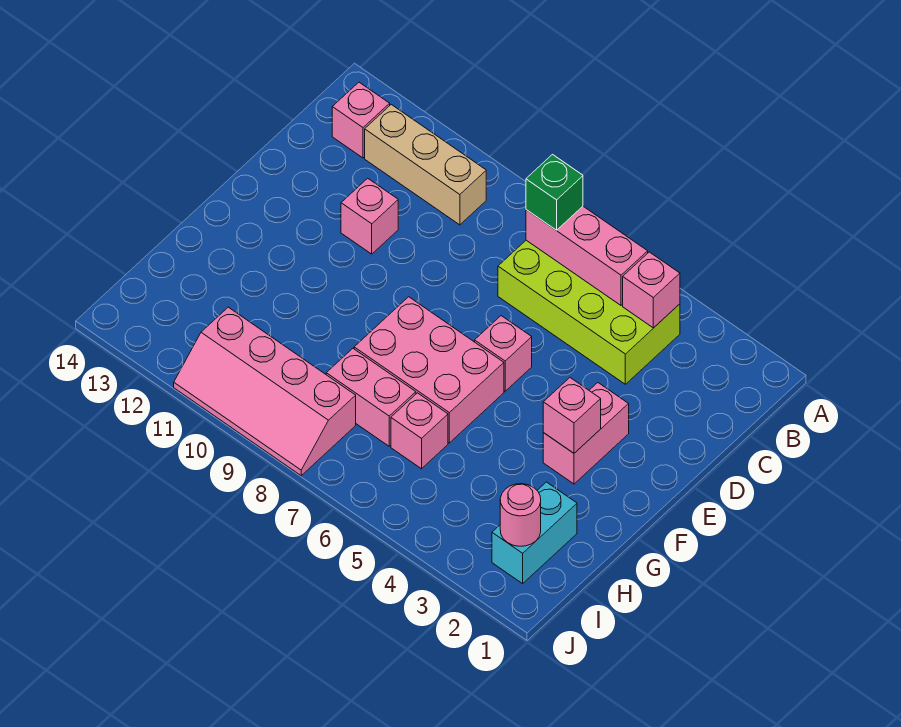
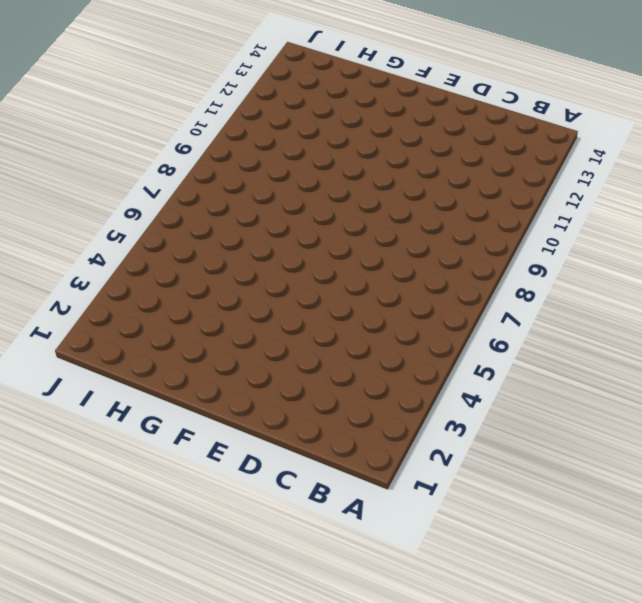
none -> lime 2x4 brick [498,240,680,384]
none -> tan 1x3 brick [365,105,486,225]
none -> pink 1x1 brick [332,82,390,158]

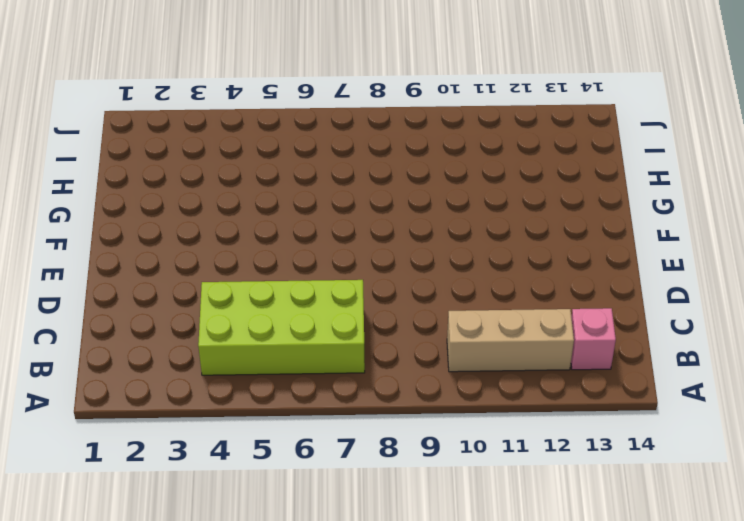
none -> pink 1x1 brick [341,178,398,254]
none -> pink 1x2 brick [543,383,629,484]
none -> pink 1x1 brick [475,316,532,391]

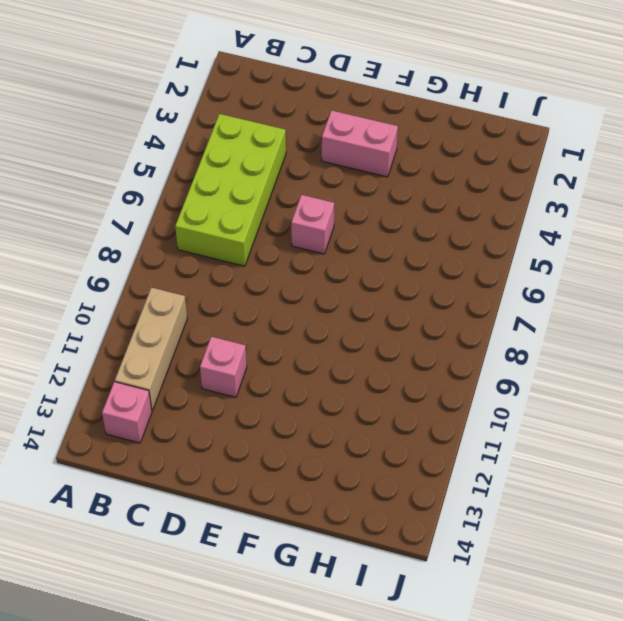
none -> pink 2x3 brick [354,297,504,443]
none -> cyan 1x2 brick [492,482,577,584]
none -> pink 1x1 brick [391,393,448,469]

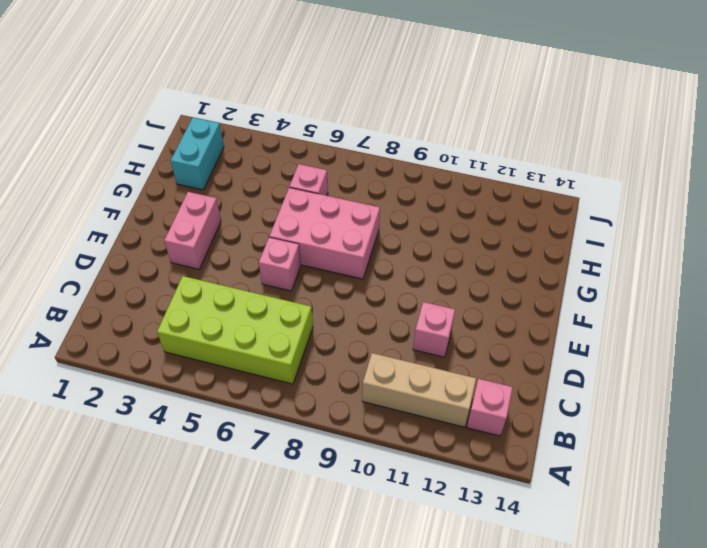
none -> pink 1x2 brick [326,349,416,446]
none -> pink 2x4 slope [174,307,356,476]
none -> pink 1x1 brick [623,252,680,328]

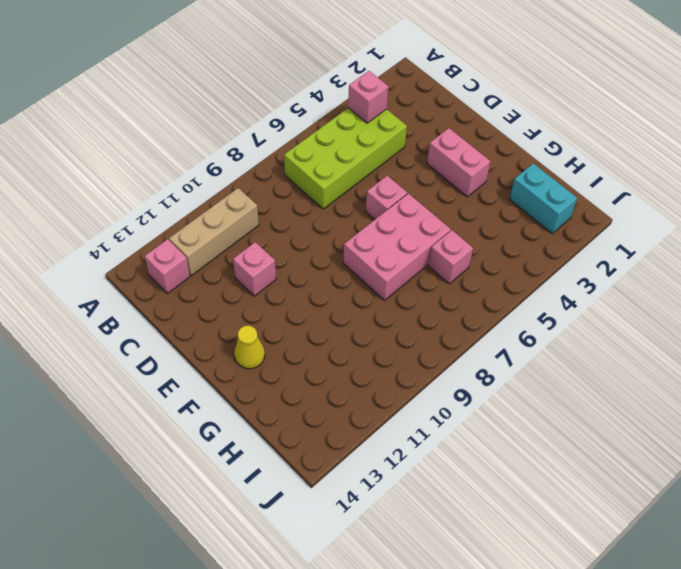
yellow 1x1 cone [234,326,265,369] -> none
none -> pink 1x2 brick [326,349,416,446]
none -> pink 2x4 slope [174,307,356,476]
none -> pink 1x3 brick [526,206,648,305]

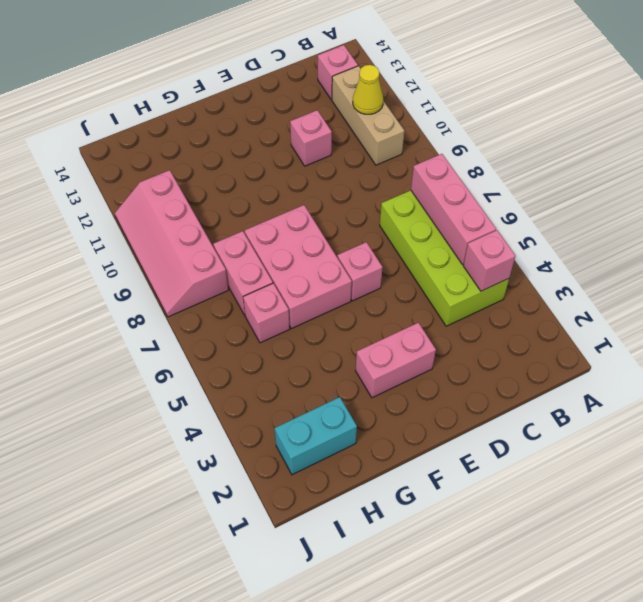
yellow 1x1 cone [353,65,383,114] -> none
none -> pink 1x1 brick [543,378,601,453]
none -> pink 1x1 round brick [500,484,541,546]
none -> green 1x1 brick [526,155,583,230]

